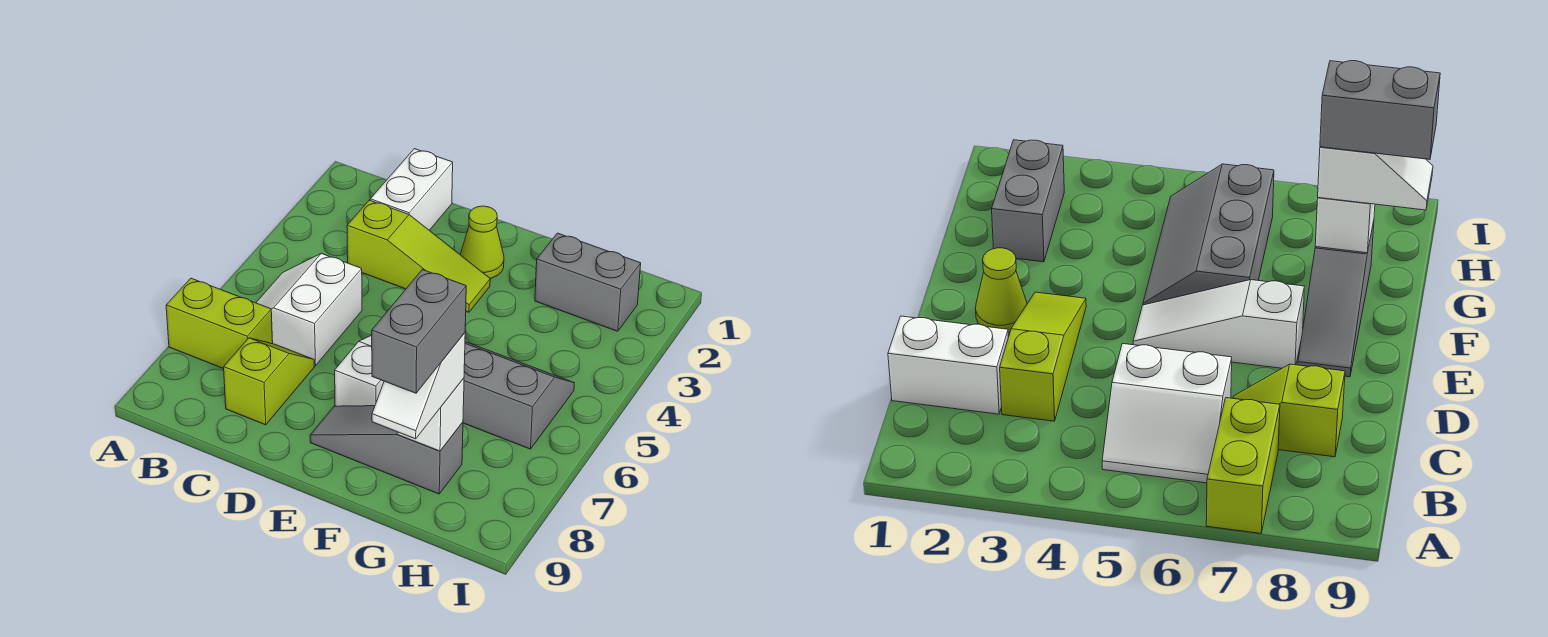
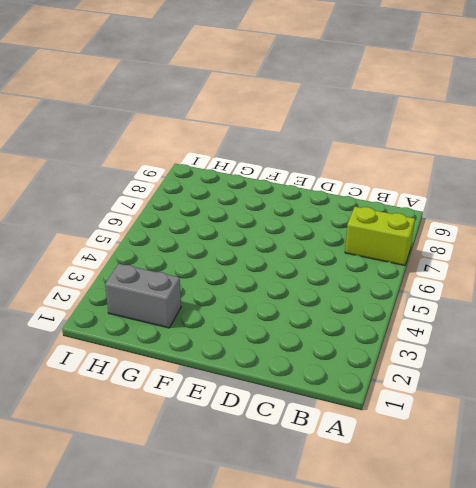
none -> white 2x2 slope [256,253,362,366]
none -> white 1x2 brick [370,149,453,230]
none -> lime 1x3 slope [347,200,490,312]

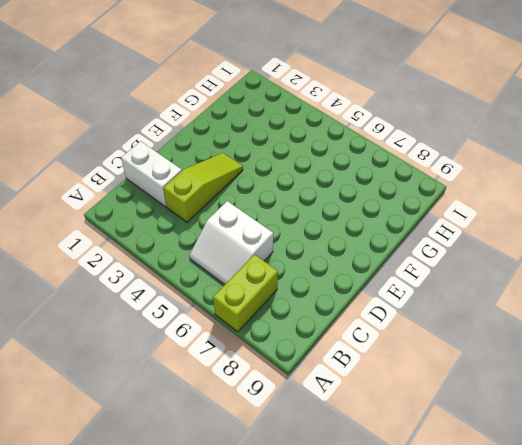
none -> lime 1x2 slope [224,338,314,425]
none -> lime 1x1 cone [460,206,504,279]
none -> white 1x3 slope [335,335,384,406]

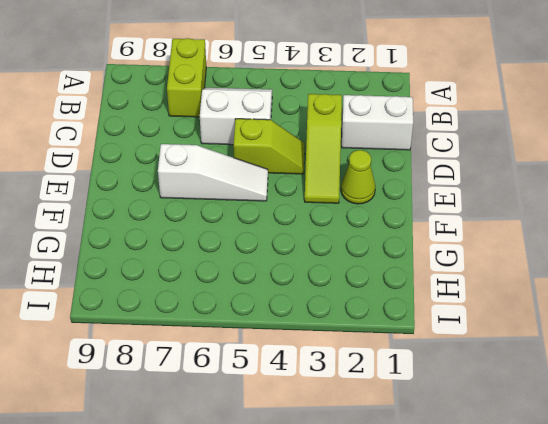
lime 1x2 slope [233,119,305,174] -> lime 1x2 slope moved to [224,338,314,425]
none -> grey 1x3 slope [310,406,463,494]
none -> grey 2x3 slope [463,342,574,449]
none -> grey 1x2 brick [535,233,641,331]

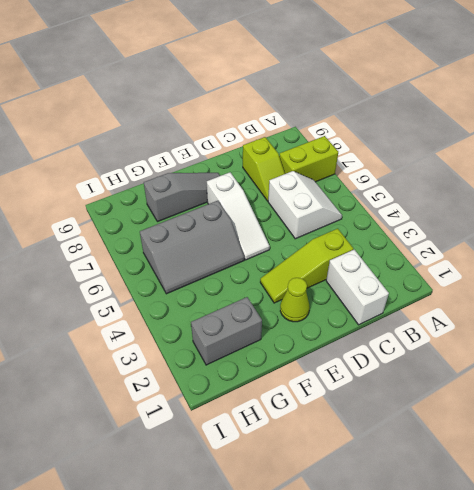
none -> white 1x1 brick [397,378,464,451]
none -> white 1x2 slope [372,333,465,439]
none -> grey 1x2 brick [372,270,466,393]

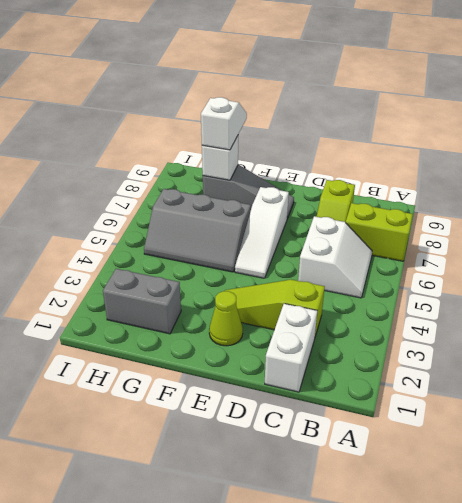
none -> grey 1x2 brick [372,270,466,393]

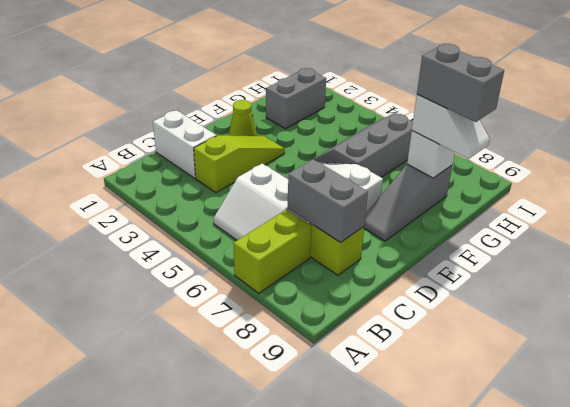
grey 1x2 brick [288,159,368,243] -> none

